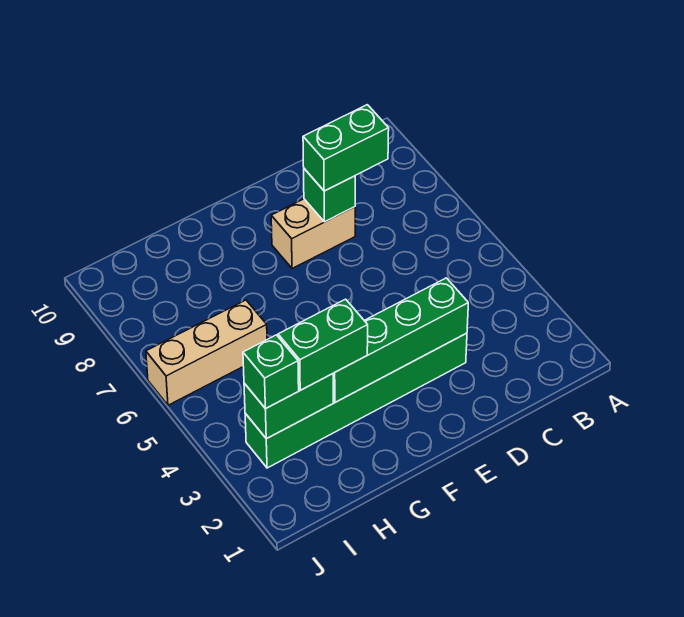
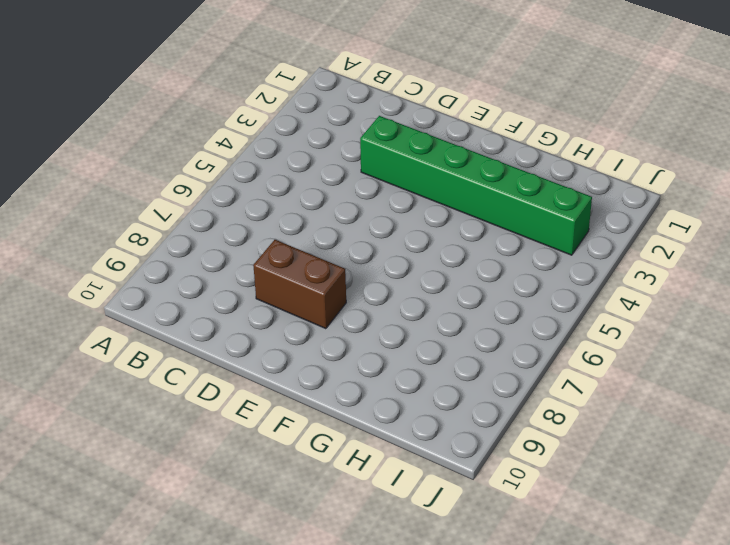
brown 1x2 brick [253,240,346,329] -> tan 1x2 brick [271,199,355,269]
none -> tan 1x3 brick [146,300,267,405]
none -> green 1x4 brick [333,278,468,402]

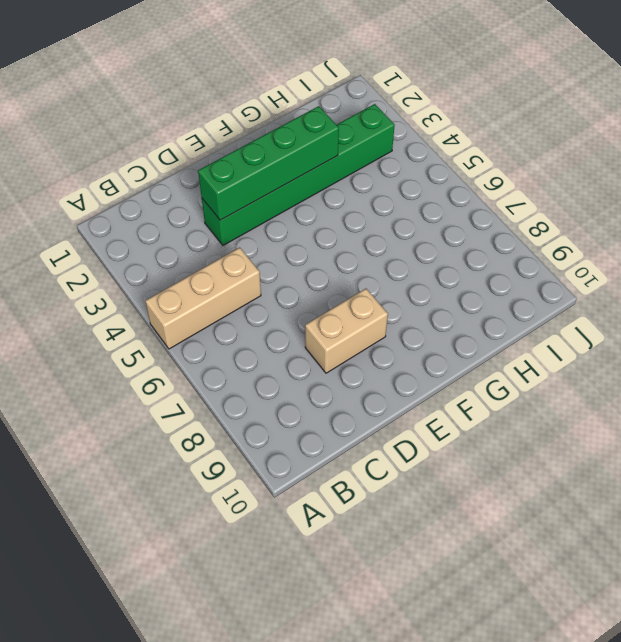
tan 1x3 brick [145,248,261,349] -> tan 1x3 brick moved to [146,300,267,405]
none -> green 1x1 brick [304,169,355,222]
none -> green 1x2 brick [244,374,333,439]

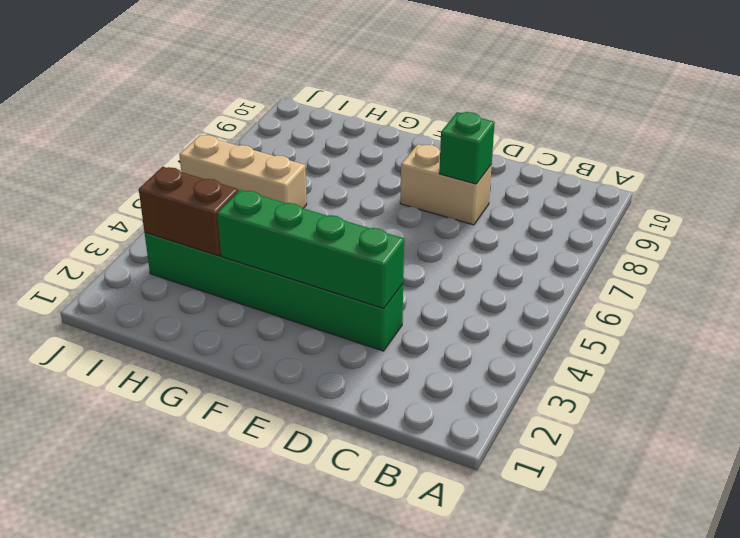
brown 1x2 brick [139,167,238,256] -> green 1x2 brick [244,374,333,439]
none -> green 1x2 brick [303,105,389,191]
none -> green 1x2 brick [278,299,368,390]

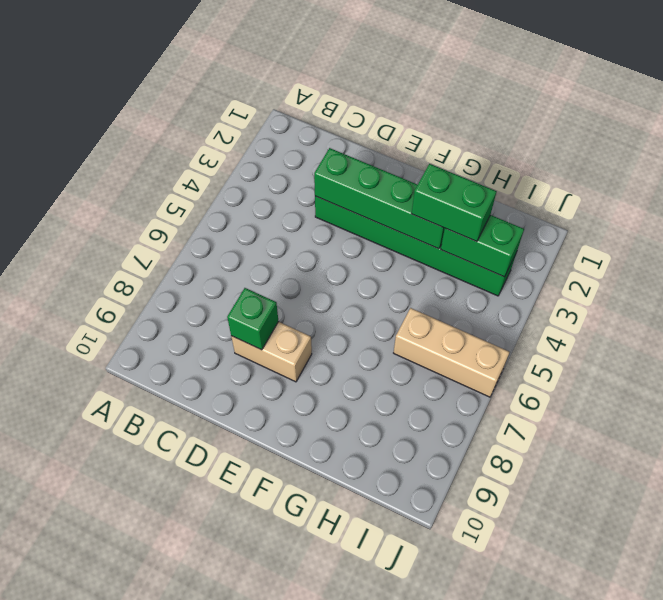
none -> green 1x2 brick [303,105,389,191]
none -> green 1x1 brick [243,335,299,409]

